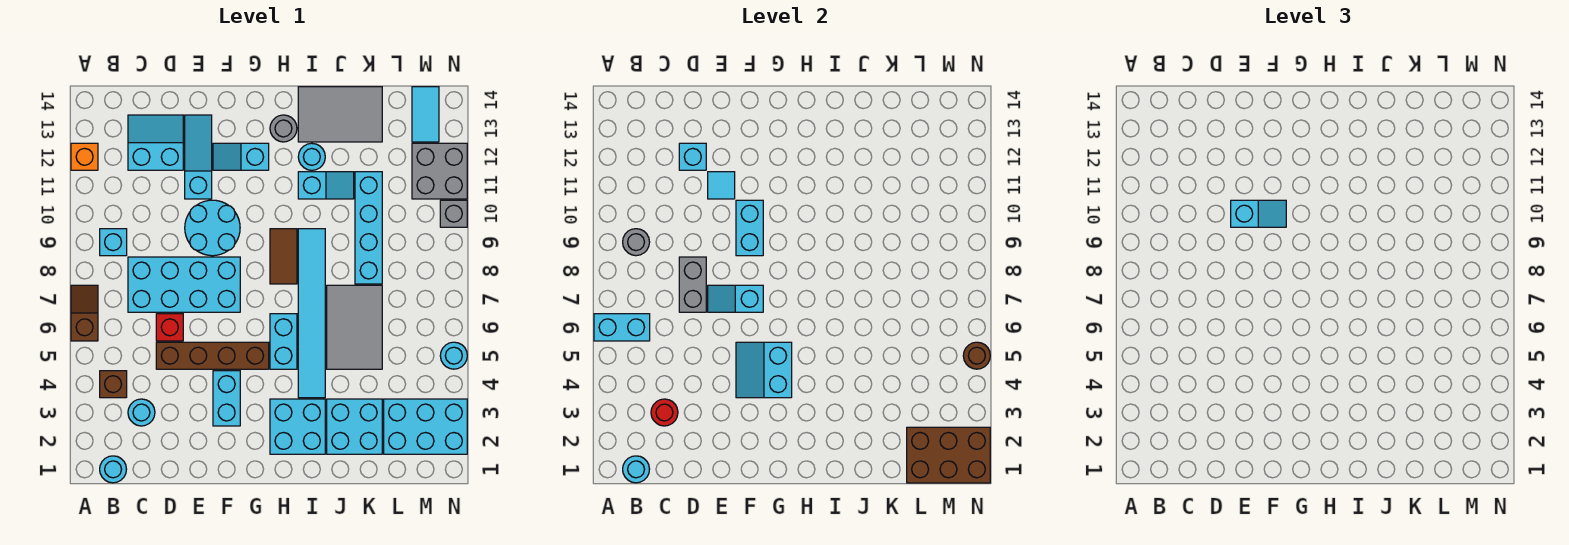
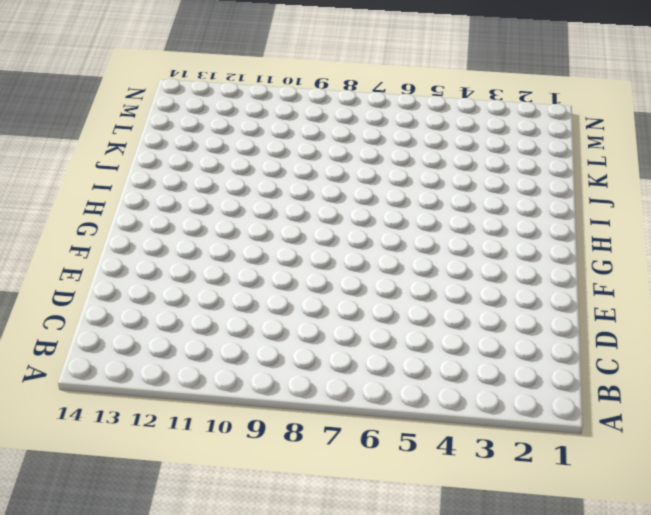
none -> brown 1x2 slope [71,285,98,341]
none -> orange 1x1 brick [71,143,98,170]
none -> cyan 1x1 round brick [100,456,127,483]
none -> brown 1x1 brick [100,371,127,398]

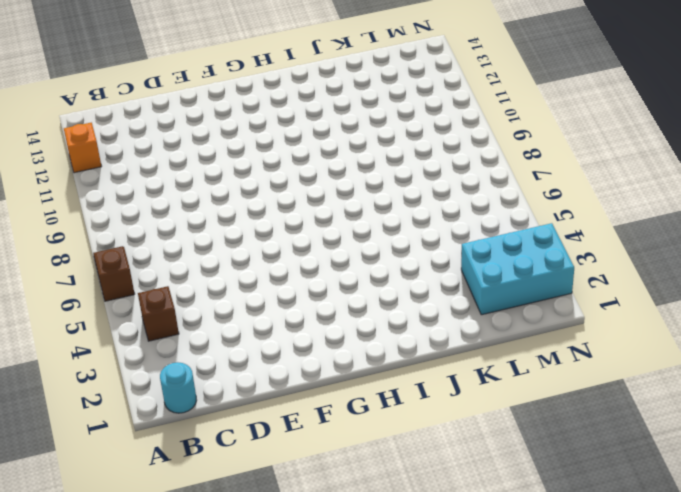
none -> cyan 1x1 brick [100,229,127,256]
none -> cyan 1x1 round brick [128,399,155,426]
none -> cyan 2x4 brick [128,257,240,312]
none -> cyan 2x2 slope [128,115,183,170]

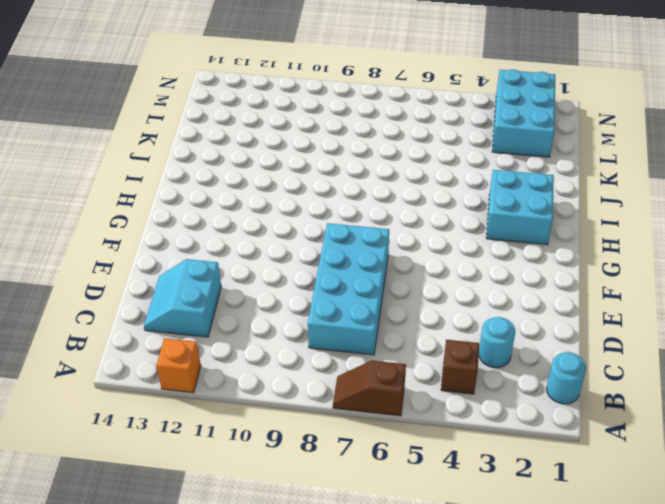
none -> cyan 1x1 brick [100,229,127,256]
none -> brown 1x4 brick [156,342,269,369]
none -> red 1x1 brick [156,314,183,341]
none -> cyan 2x2 round brick [185,200,240,256]

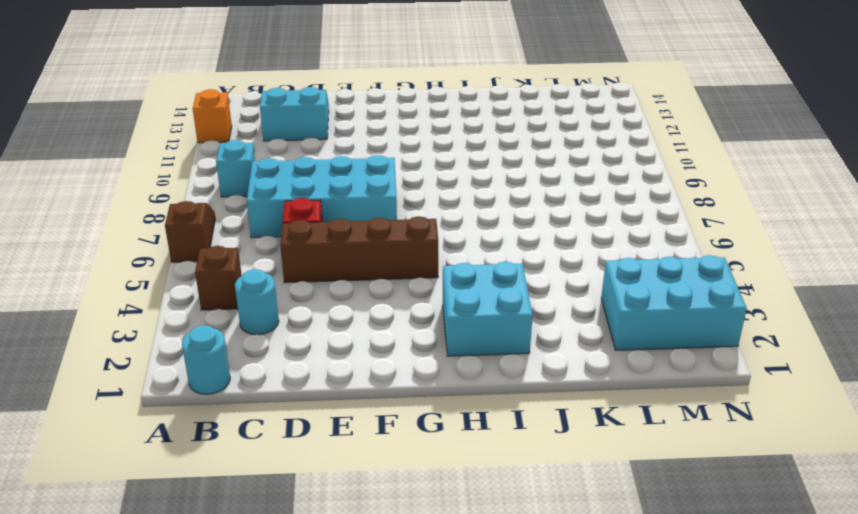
none -> cyan 2x2 round brick [185,200,240,256]
none -> cyan 1x3 slope [185,115,212,199]
none -> cyan 1x2 brick [213,371,240,426]
none -> cyan 1x2 slope [213,143,269,170]

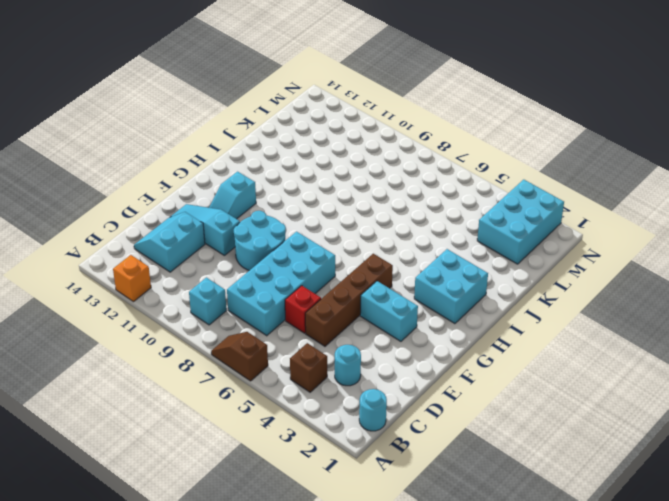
none -> cyan 1x2 brick [270,314,297,369]
none -> brown 1x2 tile [270,229,297,284]
none -> grey 1x1 round brick [270,115,297,142]
none -> cyan 1x6 tile [298,229,325,398]

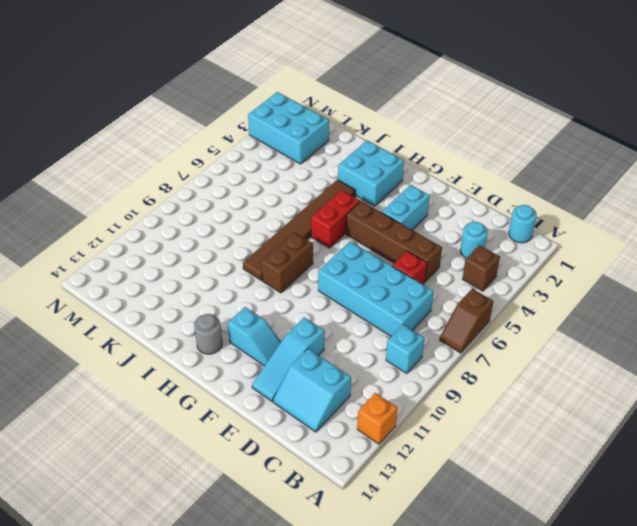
red 1x2 brick [311,190,360,248] -> cyan 1x2 brick [270,314,297,369]
brown 1x2 brick [261,232,313,293] -> brown 1x2 tile [270,229,297,284]
brown 1x6 tile [243,180,355,280] -> cyan 1x6 tile [298,229,325,398]
none -> cyan 2x2 round brick [185,200,240,256]
none -> cyan 1x2 slope [298,172,354,199]
none -> cyan 1x1 round brick [298,143,325,170]
none -> grey 2x3 tile [298,87,382,142]

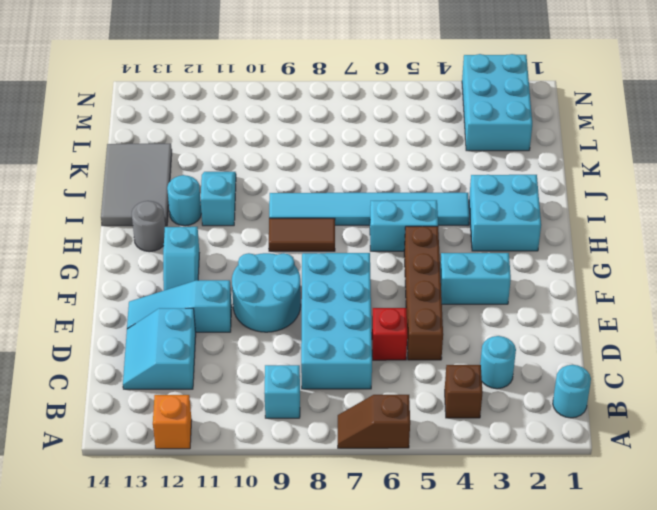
none -> cyan 2x2 brick [327,399,382,454]
none -> grey 2x3 tile [327,285,382,369]
none -> cyan 1x4 brick [355,172,382,284]
none -> grey 2x2 brick [412,143,467,199]

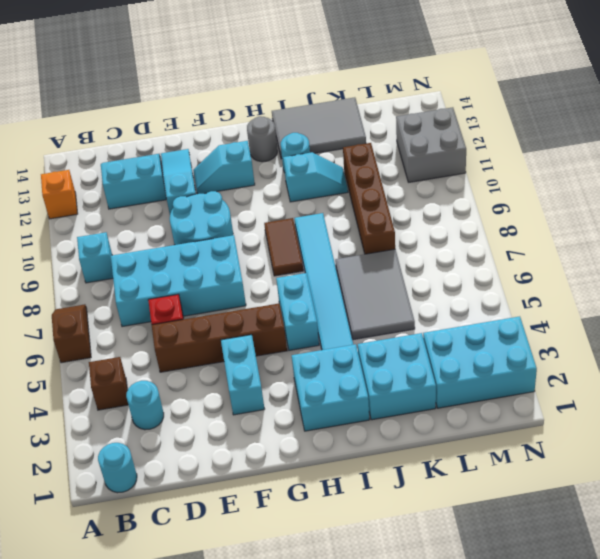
brown 1x4 brick [343,143,395,254] -> cyan 1x4 brick [355,172,382,284]
none -> cyan 1x2 tile [412,87,439,142]
none -> cyan 1x1 round brick [440,342,467,369]
none -> grey 1x1 brick [440,200,467,227]
none -> cyan 1x2 brick [594,314,650,341]

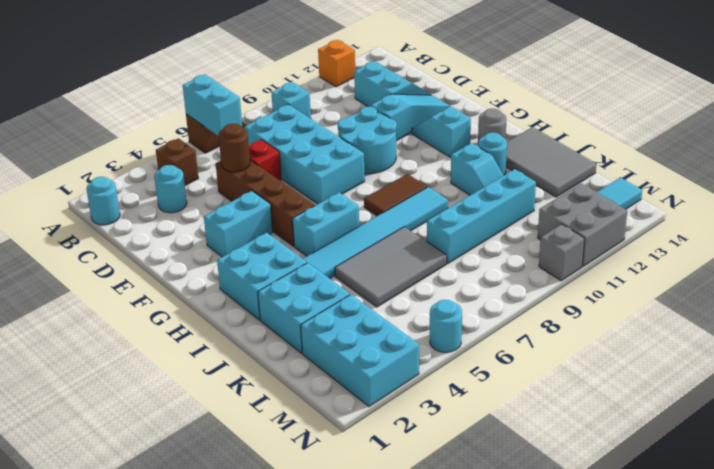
brown 1x1 round brick [218,124,250,172] -> brown 1x1 round brick moved to [963,342,990,369]
none -> cyan 1x1 round brick [623,456,650,483]
none -> grey 1x1 round brick [623,229,650,256]
none -> red 1x1 round brick [651,399,678,426]
none -> grey 1x2 brick [679,257,706,312]

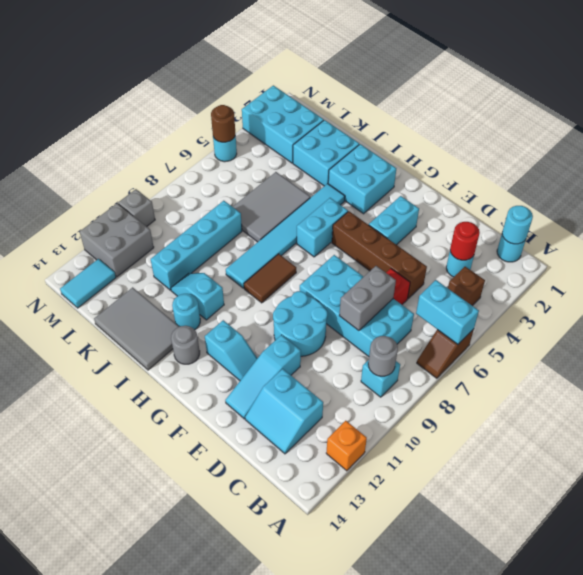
none -> cyan 1x1 brick [679,143,706,170]
none -> cyan 1x2 slope [708,285,763,312]
none -> cyan 1x1 tile [708,172,735,199]
none -> cyan 2x2 slope [736,342,792,398]

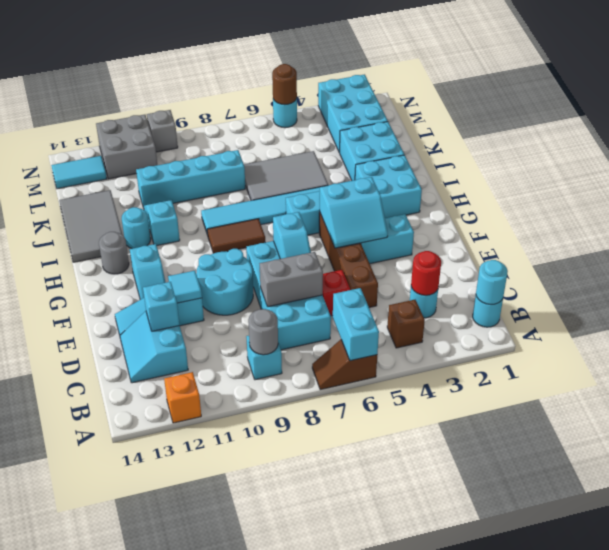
none -> cyan 1x2 brick [736,200,763,256]
none -> brown 2x3 brick [907,427,990,483]
none -> cyan 1x2 slope [1231,200,1286,227]

